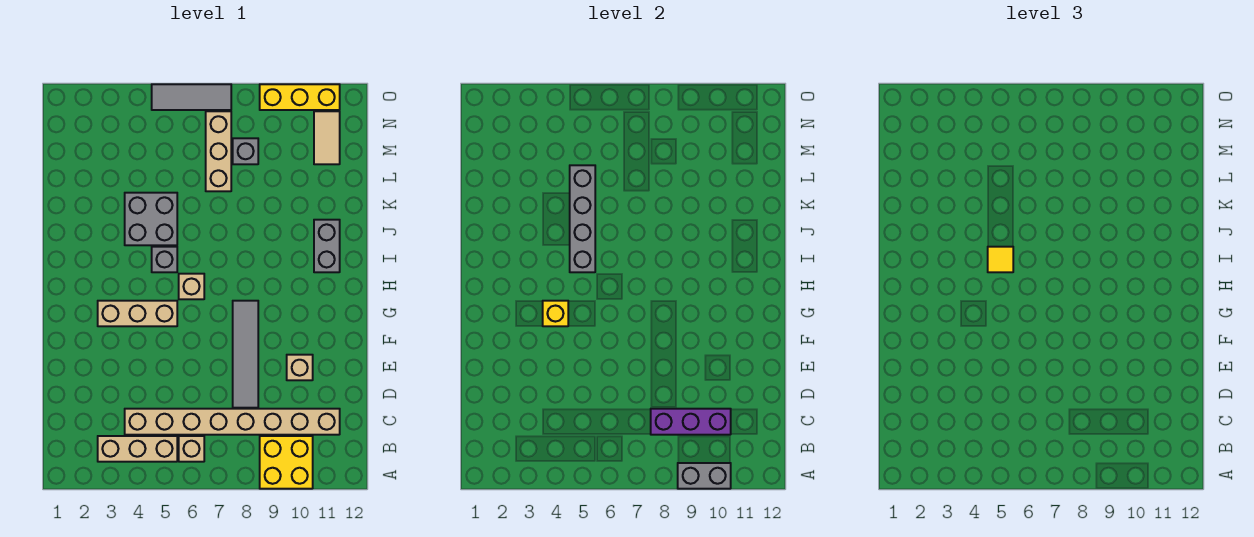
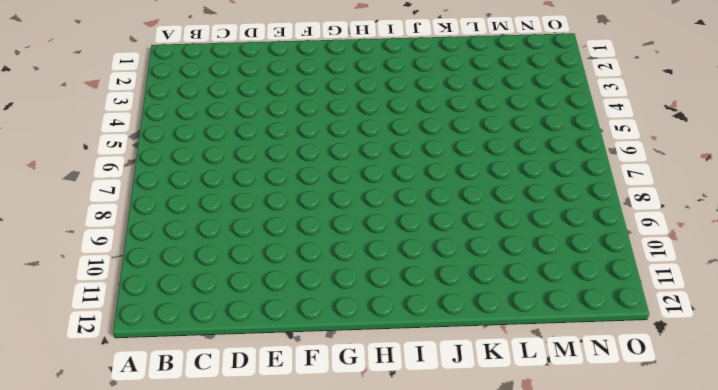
none -> yellow 2x2 brick [260,436,313,489]
none -> tan 1x3 brick [98,436,177,462]
none -> tan 1x1 brick [179,436,204,462]

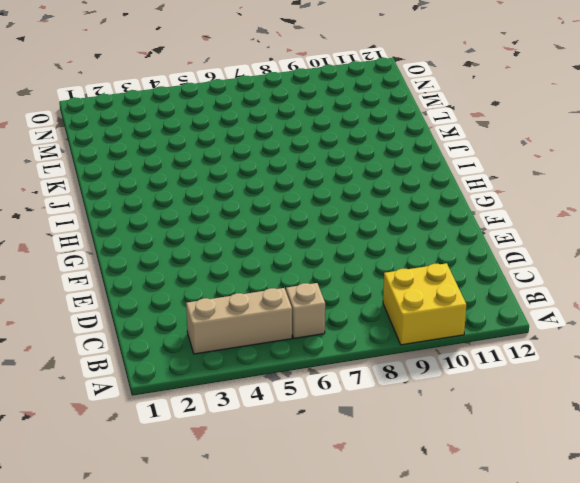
none -> tan 1x8 brick [125,409,340,435]
none -> grey 1x4 tile [233,301,258,408]
none -> tan 1x1 brick [287,355,313,380]

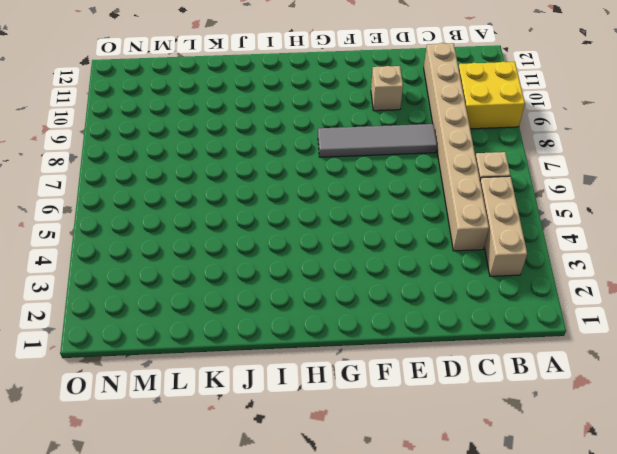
none -> tan 1x3 brick [98,301,177,326]
none -> tan 1x1 brick [179,274,204,299]
none -> grey 1x1 brick [152,247,177,272]

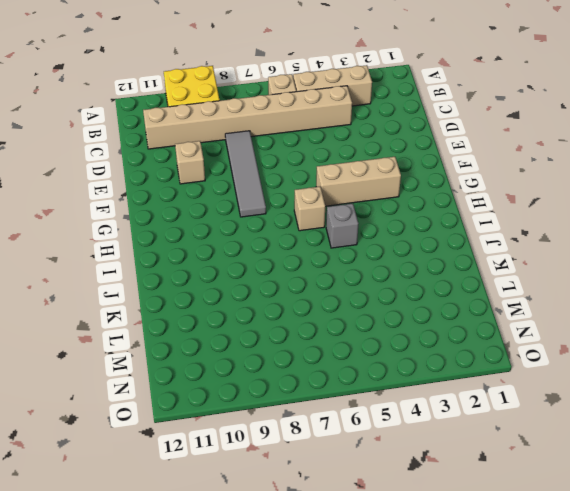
none -> grey 1x2 brick [314,220,340,272]
none -> grey 2x2 brick [125,193,177,245]
none -> tan 1x3 brick [206,111,231,191]

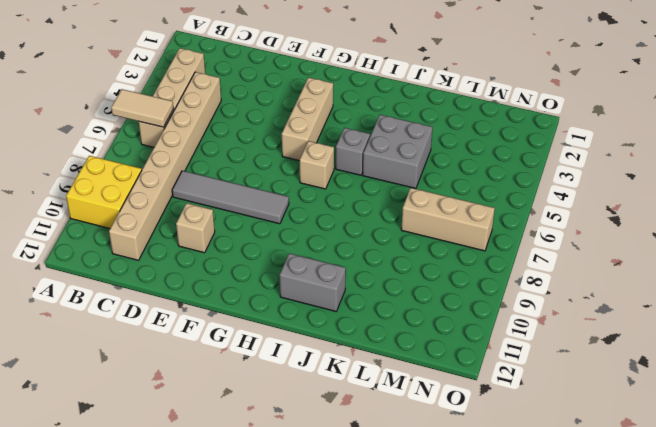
tan 1x2 tile [111,89,174,127] -> tan 1x2 tile moved to [314,111,340,164]
none -> grey 1x1 brick [233,138,258,164]
none -> grey 1x3 tile [152,84,231,110]
none -> yellow 1x3 brick [260,84,340,110]

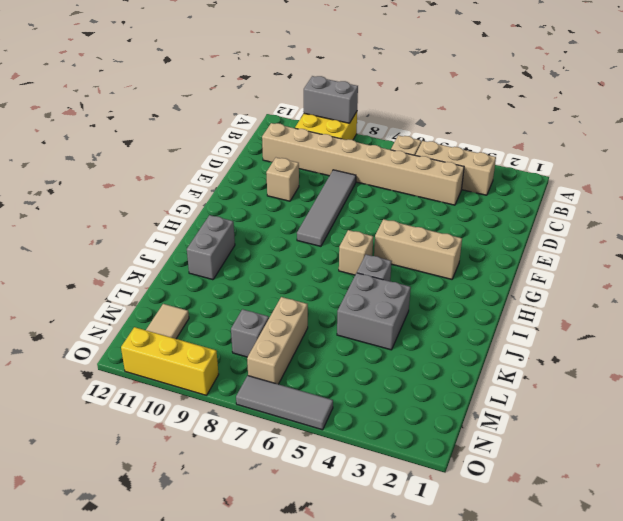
none -> purple 1x3 brick [651,409,731,435]
none -> yellow 1x1 brick [543,301,568,326]
none -> grey 1x4 brick [570,165,595,272]

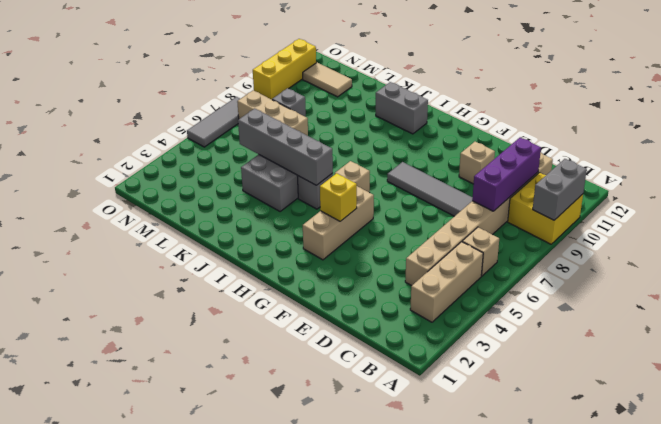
none -> yellow 1x1 tile [988,247,1013,272]

